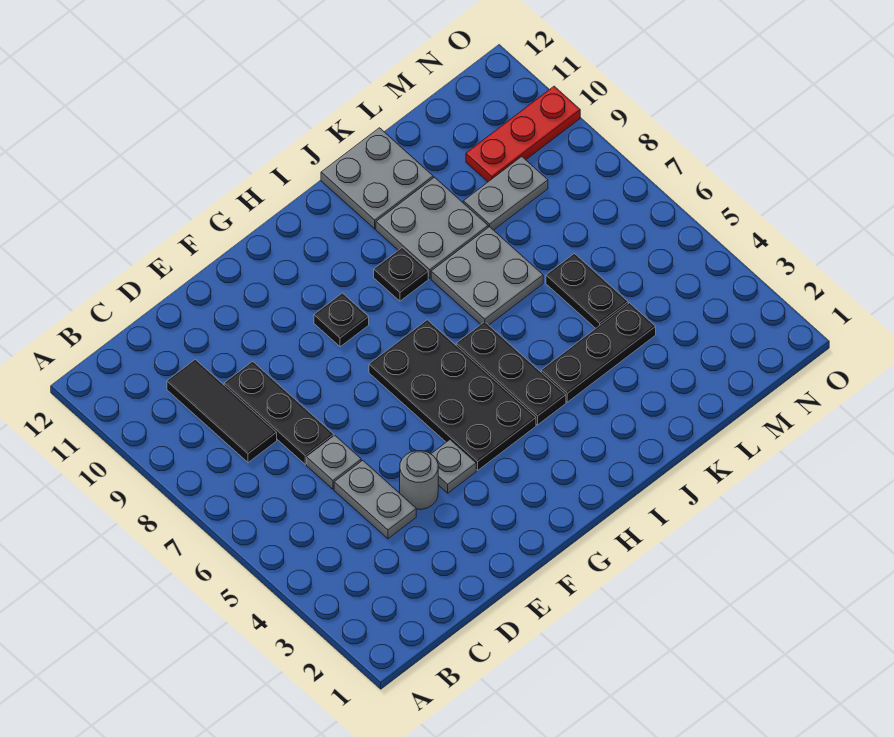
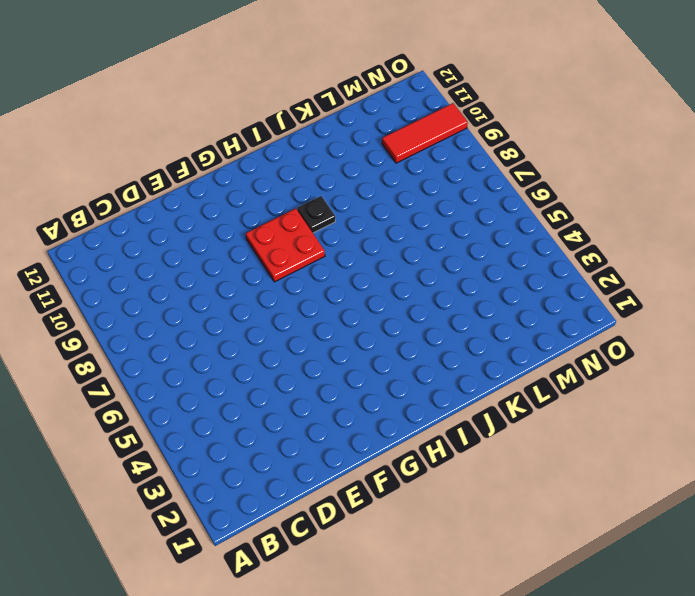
red 2x2 plate [246,208,325,282] -> black 1x1 plate [314,293,369,347]
red 1x3 tile [382,103,468,163] -> red 1x3 plate [466,86,580,182]
none -> black 1x3 tile [167,359,277,462]
none -> grey 1x2 plate [334,460,416,539]
none -> grey 1x1 plate [307,436,361,489]

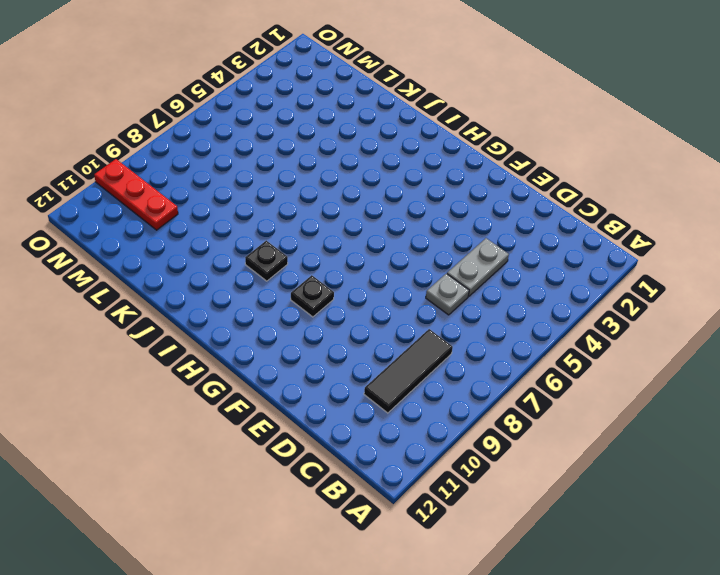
none -> black 1x3 plate [224,361,334,464]
none -> grey 1x1 round brick [400,451,438,510]
none -> grey 1x1 plate [431,440,476,493]

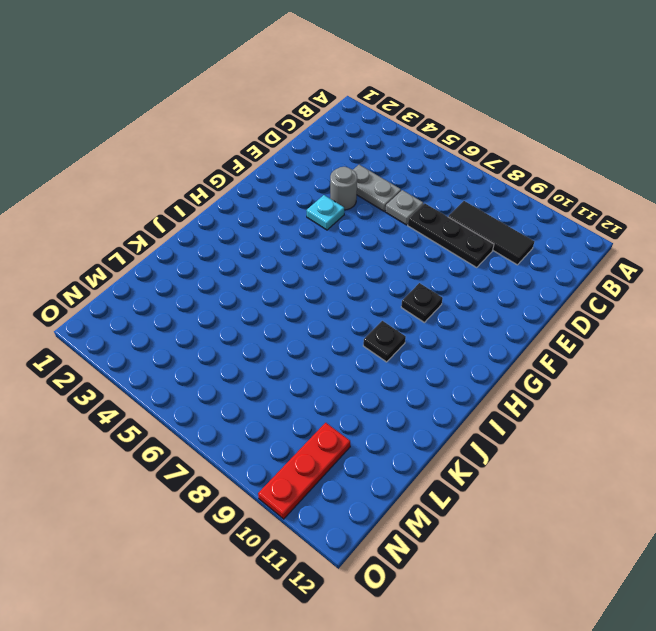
cyan 1x1 plate [307,195,344,230] -> grey 1x1 plate [431,440,476,493]
none -> black 2x4 plate [369,320,536,470]
none -> black 1x3 plate [456,322,566,425]
none -> black 1x3 plate [541,303,656,402]

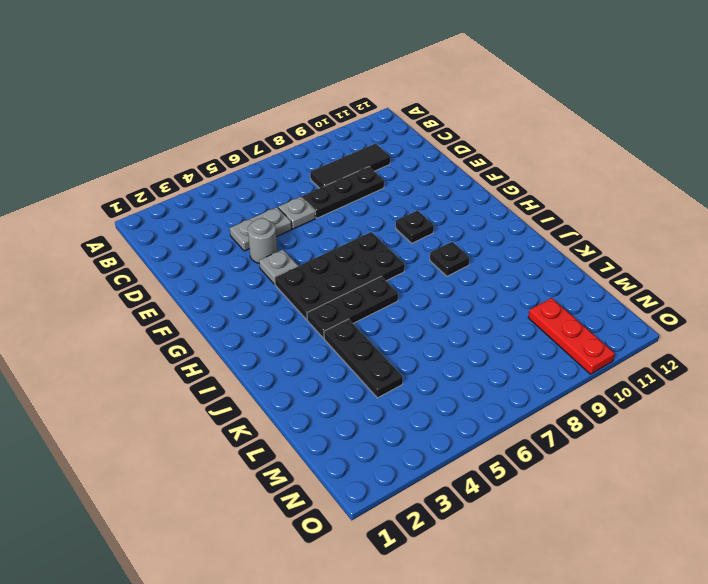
none -> grey 2x2 plate [431,227,543,325]
none -> grey 2x2 plate [376,177,488,278]
none -> grey 2x2 plate [321,128,433,229]

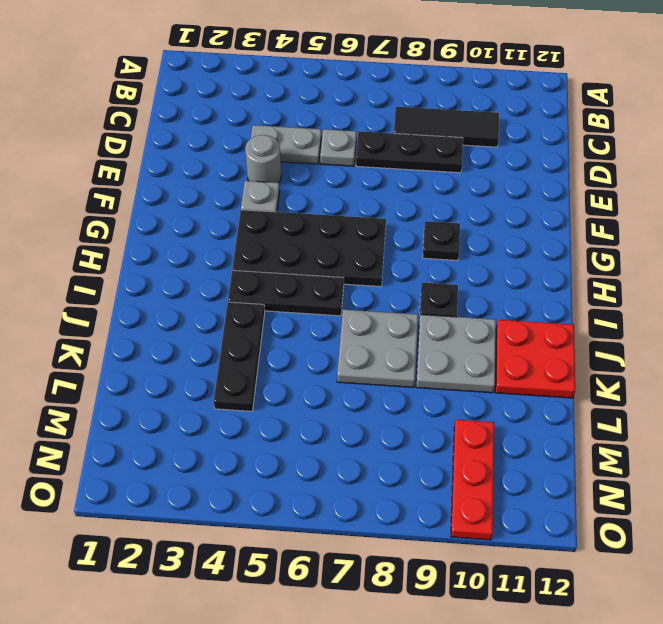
red 2x2 plate [495,320,575,398] -> grey 2x2 plate [321,128,433,229]
none -> black 1x2 plate [546,254,628,328]
none -> grey 1x2 plate [463,157,548,230]

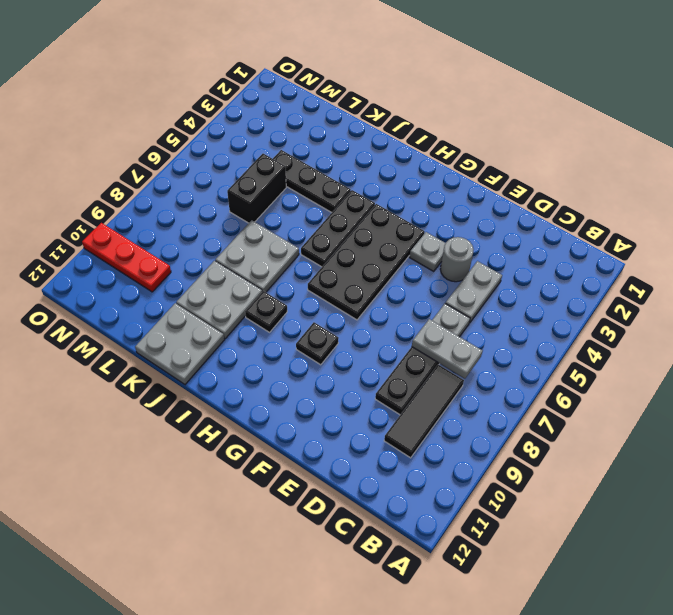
grey 1x2 plate [412,319,482,379] -> grey 1x2 plate moved to [463,157,548,230]
black 1x2 brick [227,154,286,223] -> black 1x2 plate [546,254,628,328]

